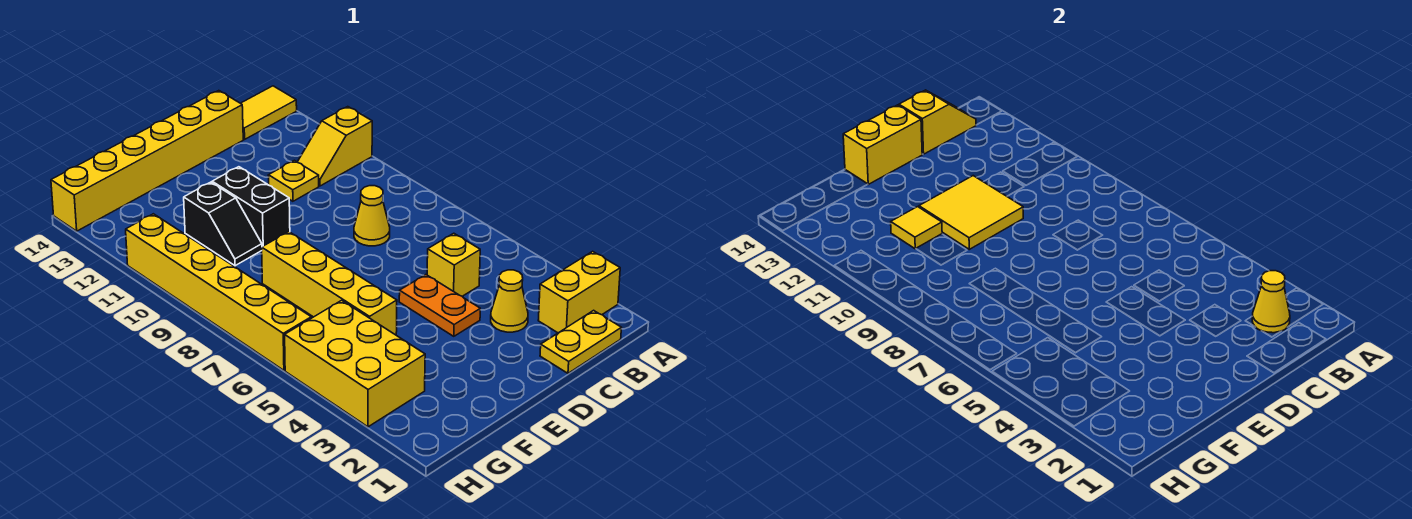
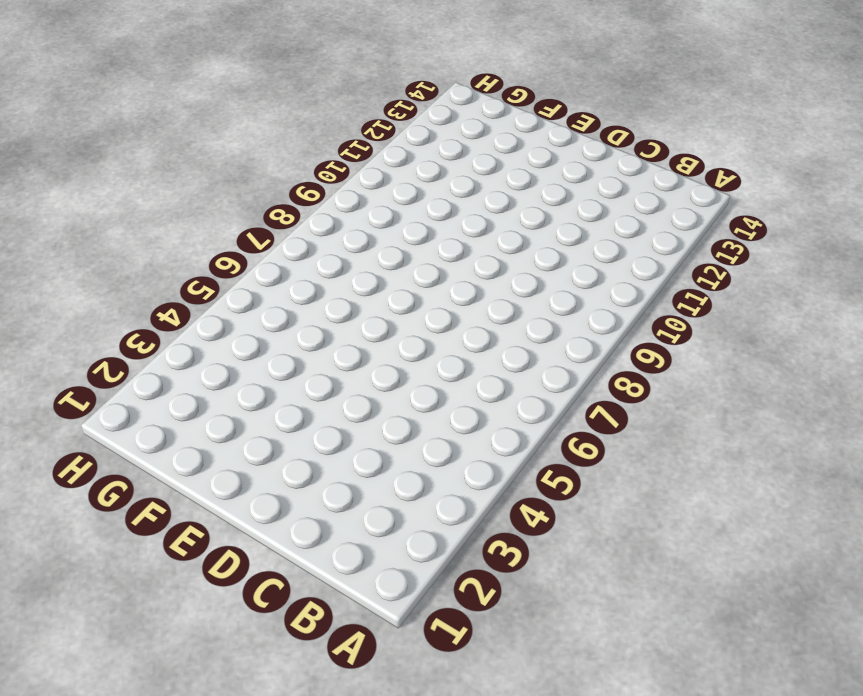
none -> yellow 1x2 brick [538,251,620,333]
none -> yellow 1x2 slope [298,107,372,186]
none -> yellow 1x2 tile [241,86,297,139]

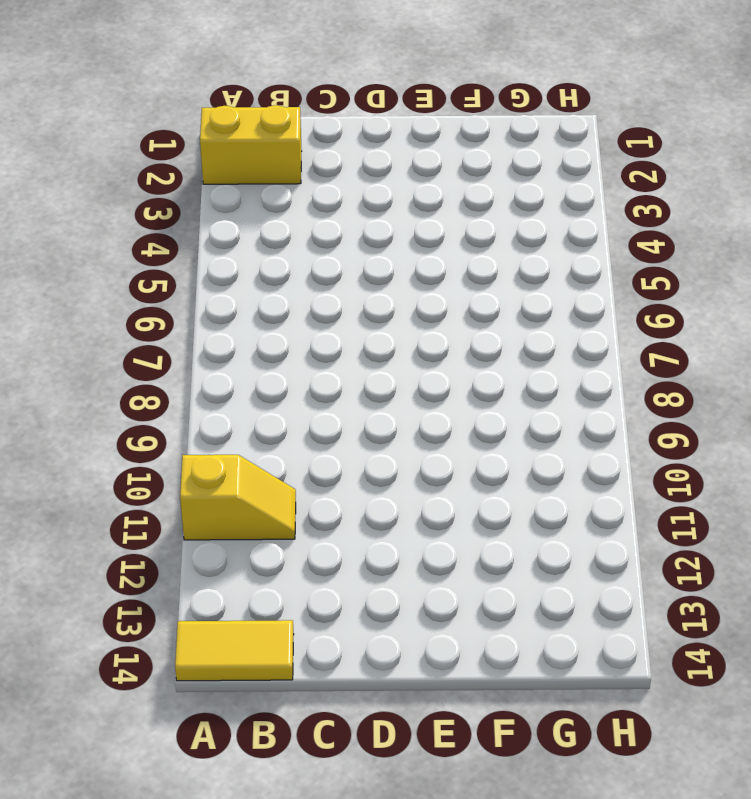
none -> yellow 1x2 plate [540,310,621,373]
none -> yellow 1x1 cone [491,270,528,332]
none -> yellow 1x1 brick [427,233,480,296]

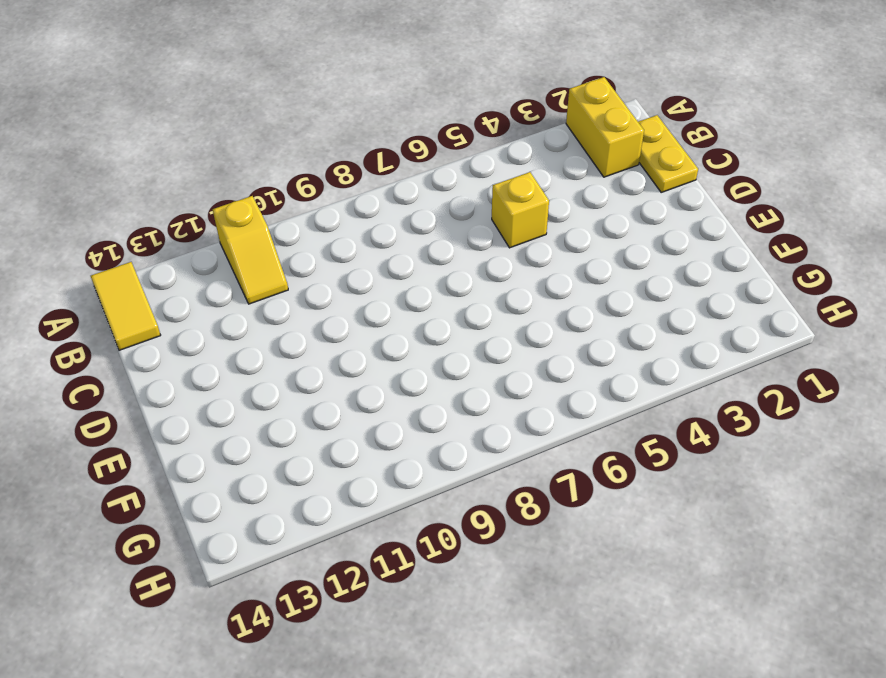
none -> yellow 1x1 cone [491,270,528,332]
none -> yellow 1x1 cone [354,186,390,246]
none -> yellow 1x1 plate [268,160,319,201]

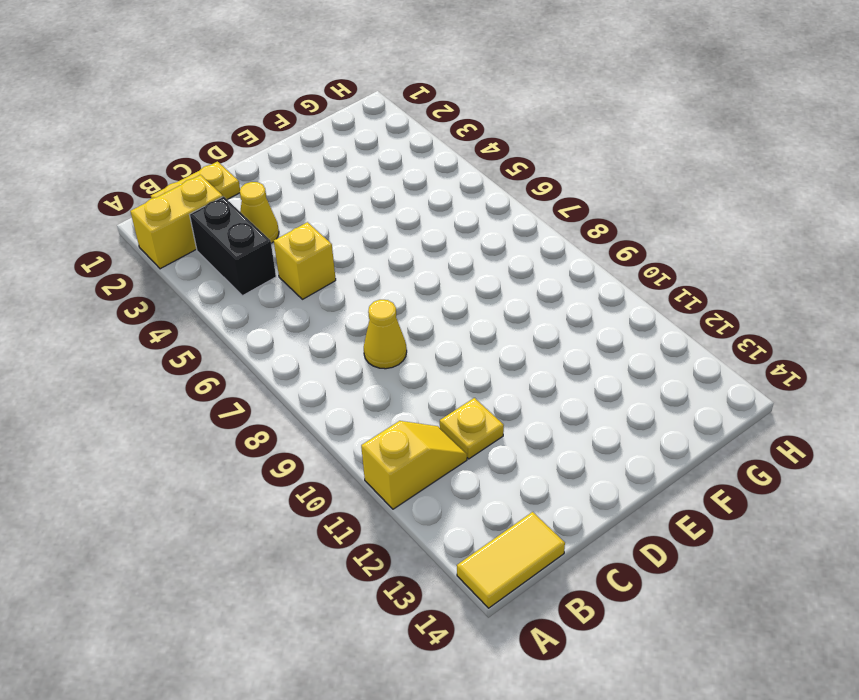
black 1x2 brick [190,196,276,296] -> black 1x2 brick moved to [212,167,290,247]
none -> yellow 1x6 brick [51,91,243,231]
none -> orange 1x2 plate [399,275,480,336]
none -> yellow 1x4 brick [262,232,397,335]

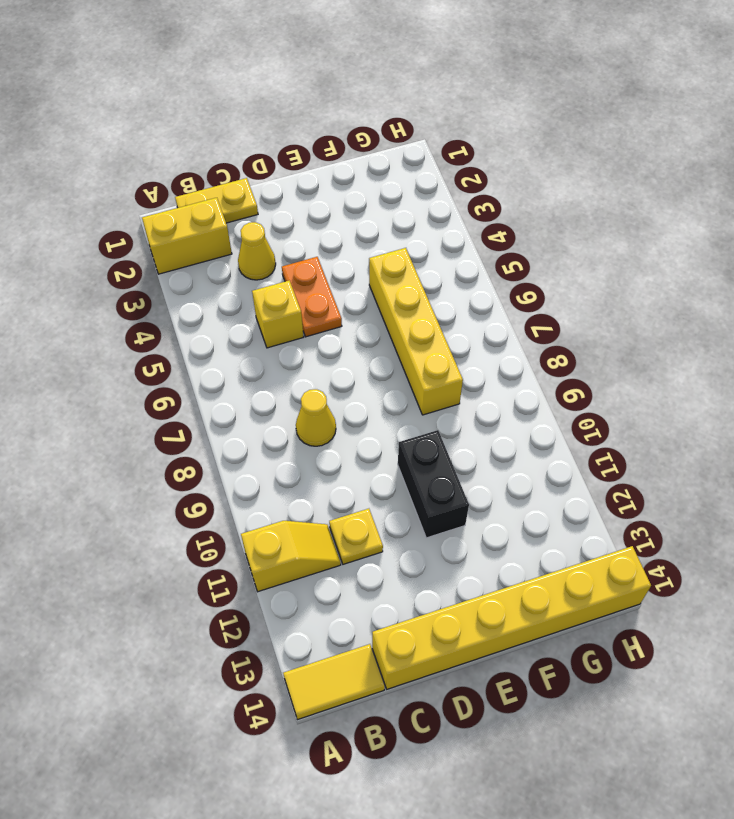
none -> black 1x2 slope [184,182,262,266]
none -> yellow 2x3 brick [285,300,425,427]
none -> yellow 1x6 brick [126,214,311,370]

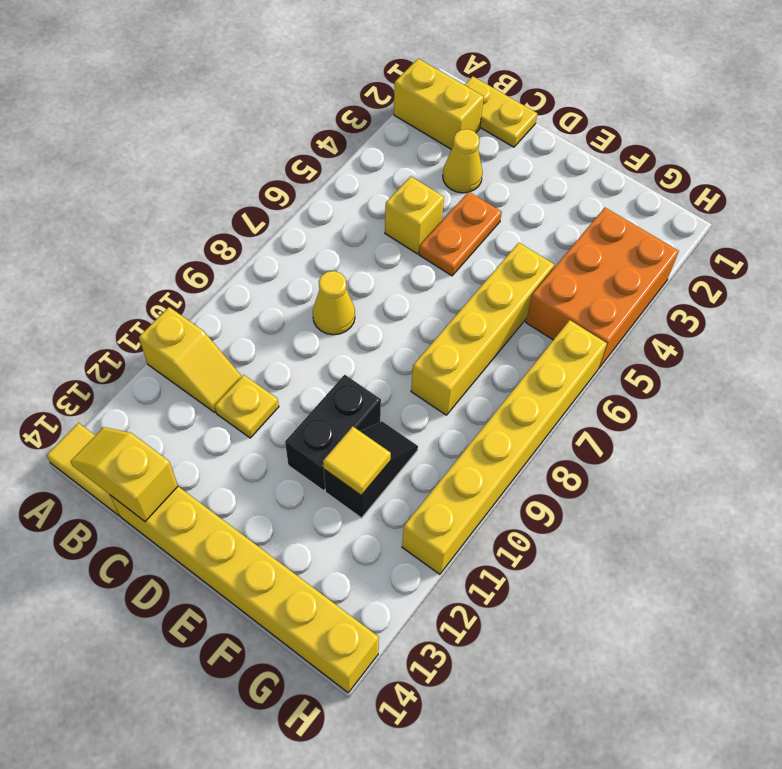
orange 2x3 brick [526,208,679,369] -> yellow 2x3 brick [285,300,425,427]
none -> yellow 1x1 cone [1252,271,1290,333]
none -> yellow 2x2 tile [919,176,1023,249]
none -> yellow 1x2 brick [843,105,922,184]

